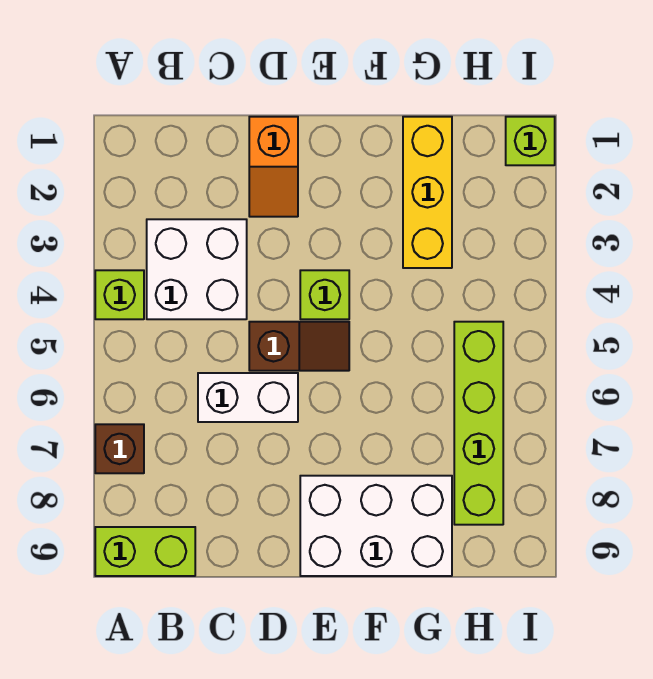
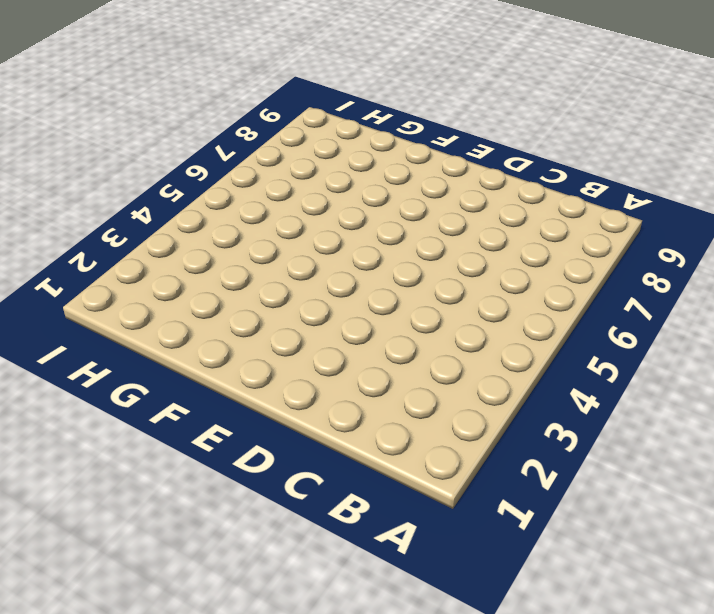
none -> lime 1x1 brick [95,270,144,319]
none -> brown 1x1 brick [95,424,144,473]
none -> lime 1x2 brick [95,527,195,576]

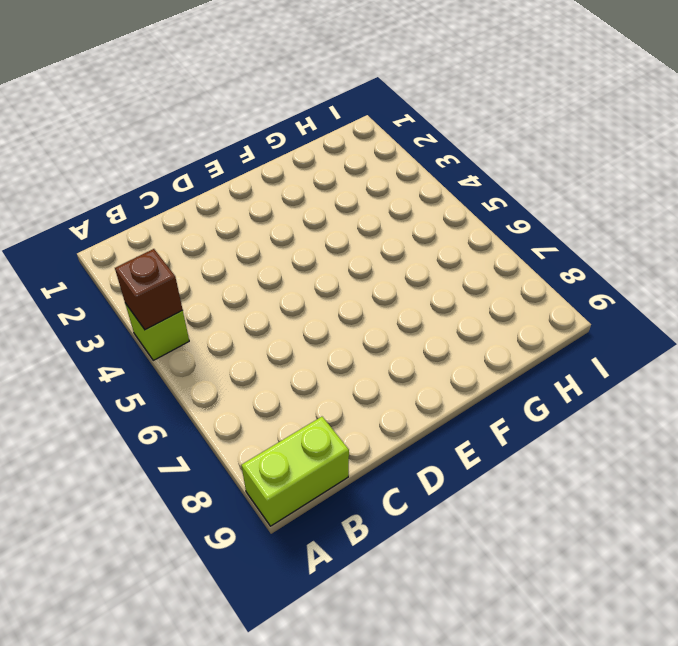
brown 1x1 brick [115,249,183,330] -> brown 1x1 brick moved to [95,424,144,473]
none -> white 2x2 brick [147,219,247,319]
none -> white 1x2 brick [198,373,298,422]
none -> orange 1x2 slope [249,117,298,217]

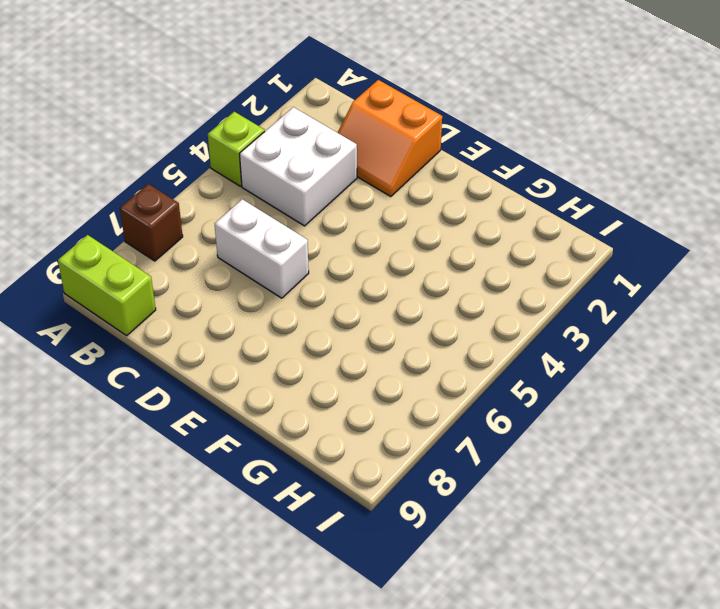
orange 2x2 slope [338,80,442,197] -> orange 1x2 slope [249,117,298,217]
none -> brown 1x2 slope [249,322,349,371]
none -> lime 1x1 brick [300,270,349,319]
none -> white 2x3 brick [300,476,452,576]

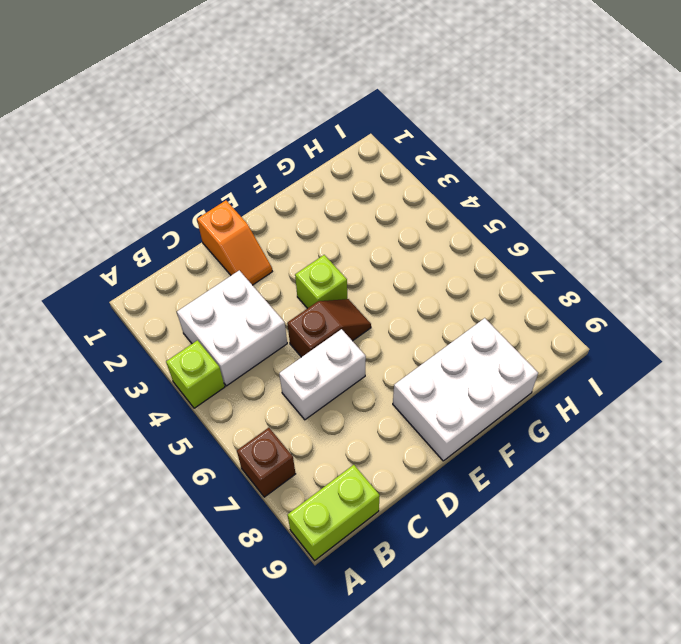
none -> yellow 1x3 brick [403,117,452,268]
none -> lime 1x4 brick [454,322,503,525]
none -> lime 1x1 brick [506,117,555,165]

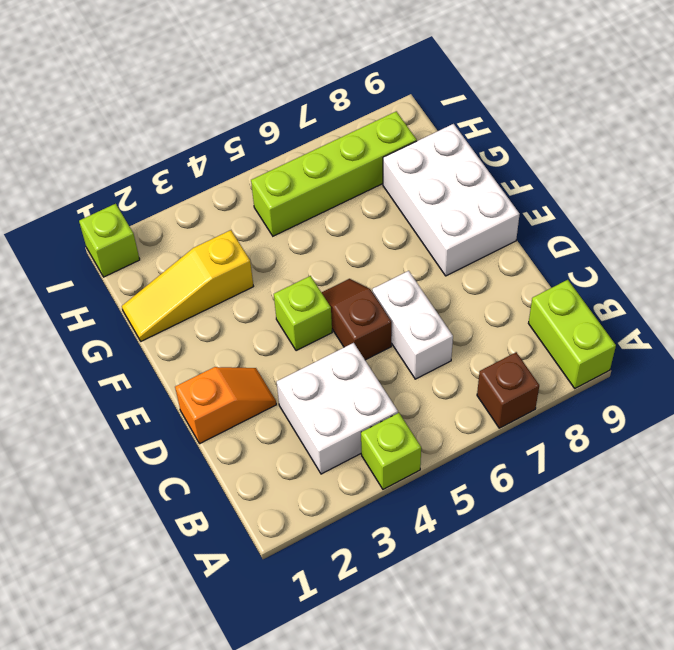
yellow 1x3 slope [122,230,254,341] -> yellow 1x3 brick [403,117,452,268]

